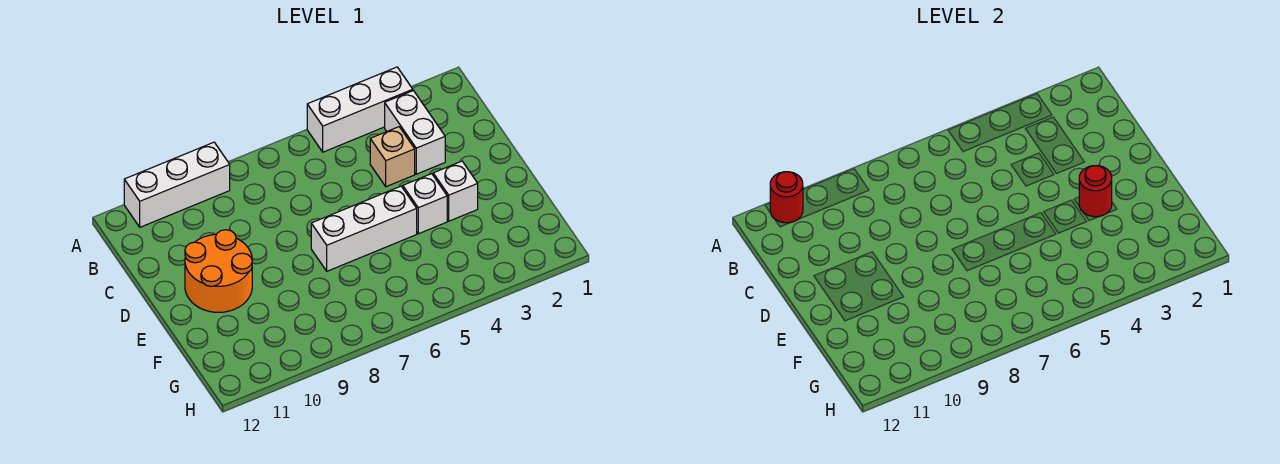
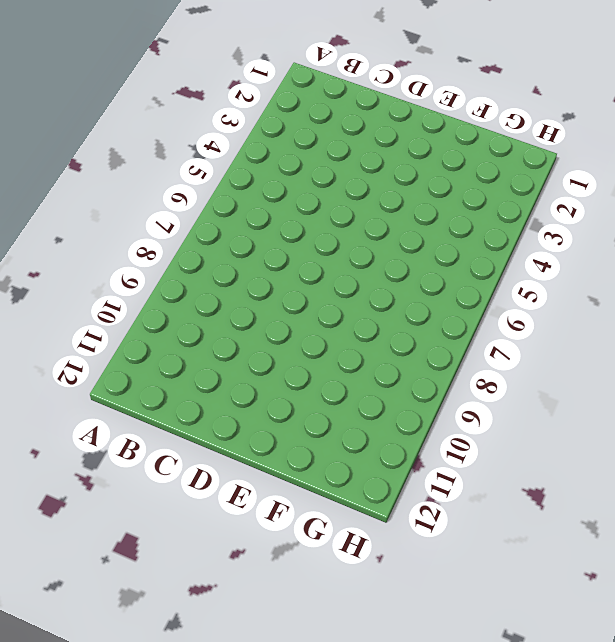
none -> white 1x3 brick [307,67,413,152]
none -> white 1x3 brick [124,142,230,227]

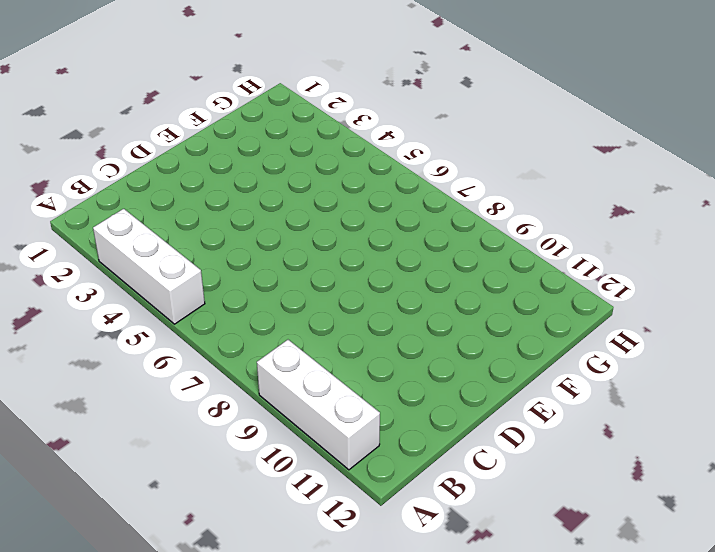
none -> white 1x2 brick [385,91,445,174]
none -> tan 1x1 brick [370,127,415,187]

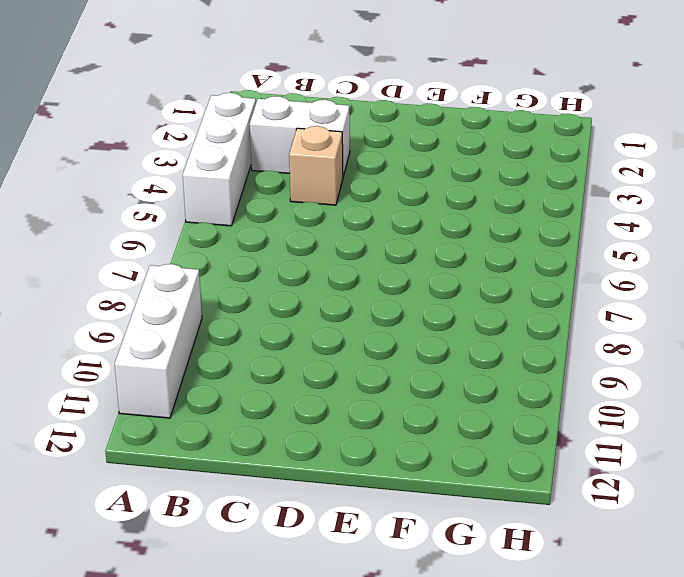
none -> orange 2x2 round brick [185,230,252,312]
none -> white 1x1 brick [433,161,478,221]

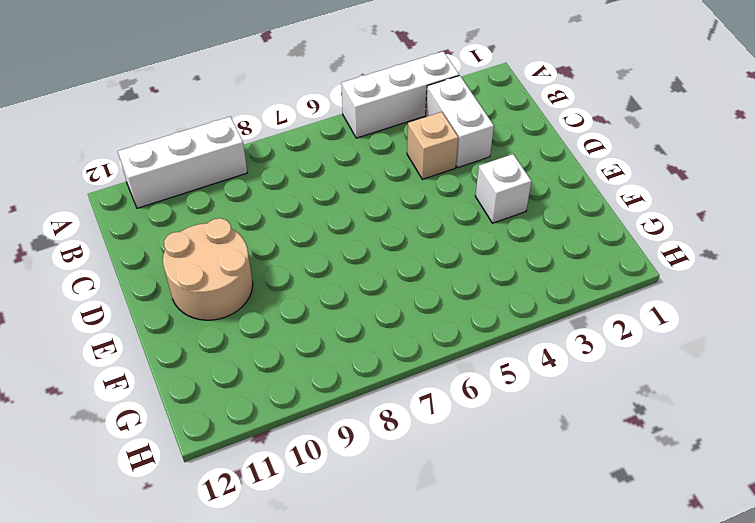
tan 2x2 round brick [163,218,253,320] -> orange 2x2 round brick [185,230,252,312]
none -> white 1x1 brick [403,174,447,234]
none -> white 1x3 brick [311,186,417,271]

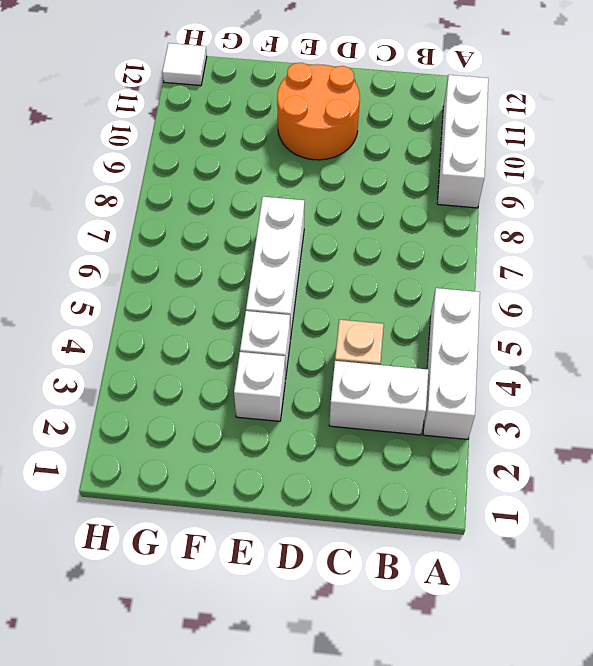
white 1x1 tile [162,43,207,86] -> none
none -> red 1x1 round brick [770,172,803,223]
none -> red 1x1 round brick [1079,166,1112,217]

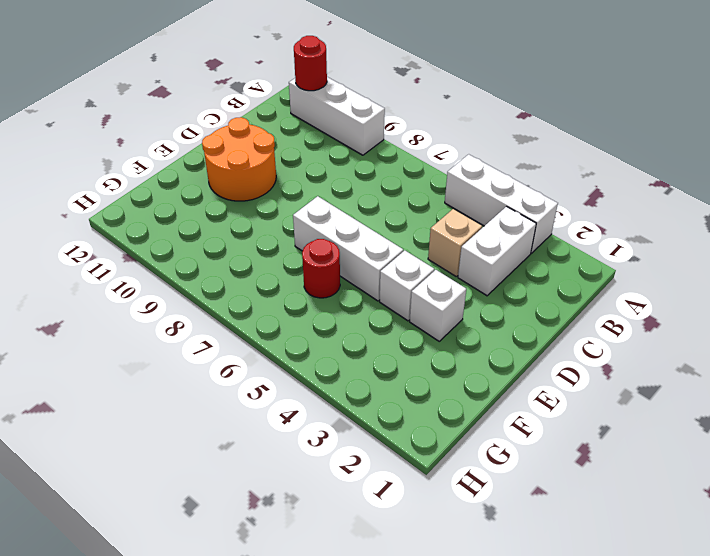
red 1x1 round brick [302,239,340,298] -> red 1x1 round brick moved to [1079,166,1112,217]

